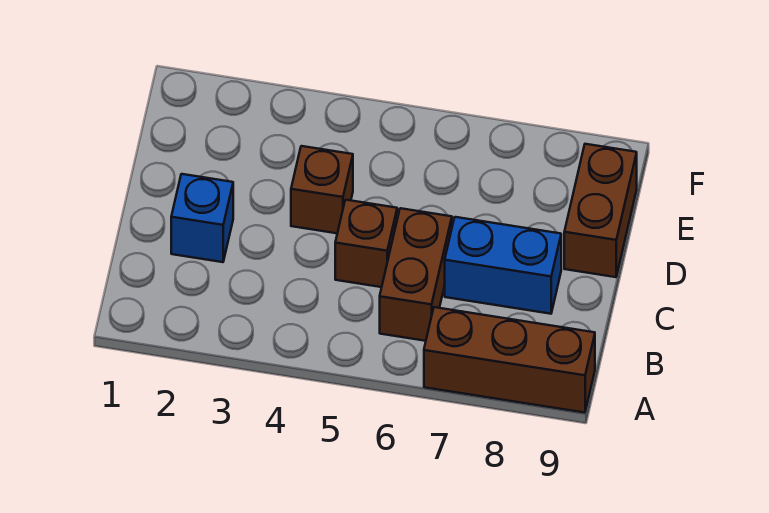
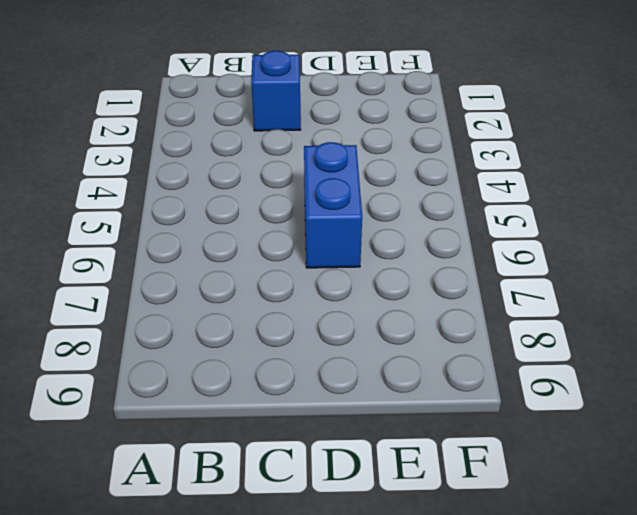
blue 1x2 brick [304,142,362,268] -> blue 1x2 brick moved to [445,217,561,314]
none -> brown 1x3 brick [424,307,595,413]
none -> brown 1x2 brick [380,208,452,341]

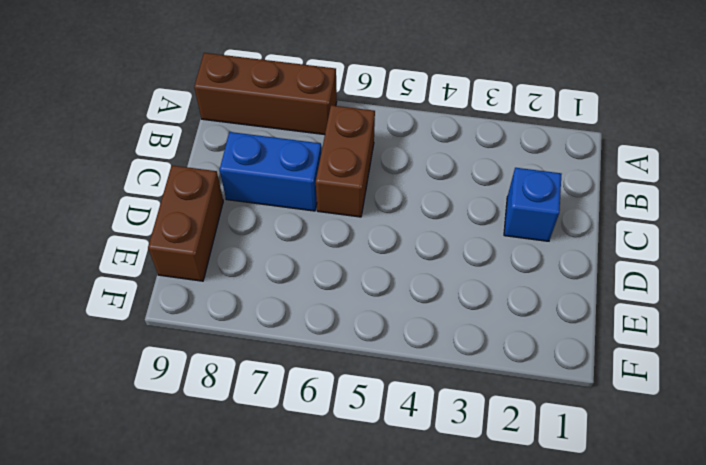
none -> brown 1x1 brick [335,200,397,287]
none -> brown 1x1 brick [291,146,353,233]

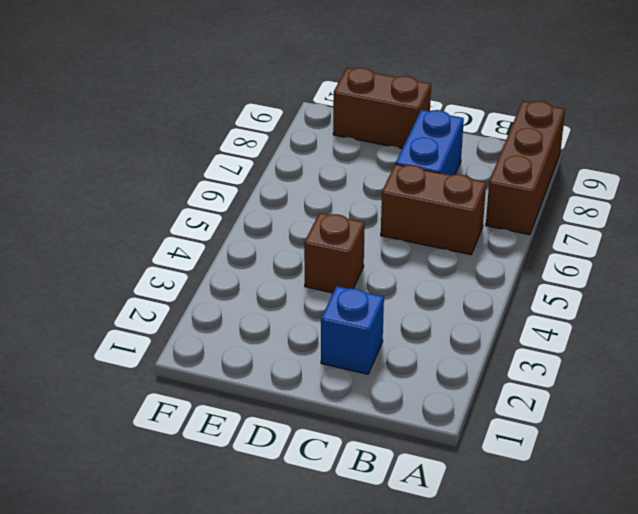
none -> brown 1x1 brick [335,200,397,287]

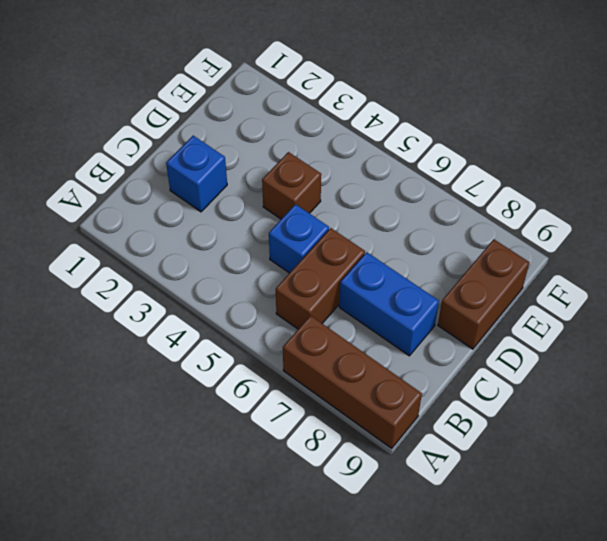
blue 1x1 brick [269,204,329,273] -> brown 1x1 brick [335,200,397,287]

